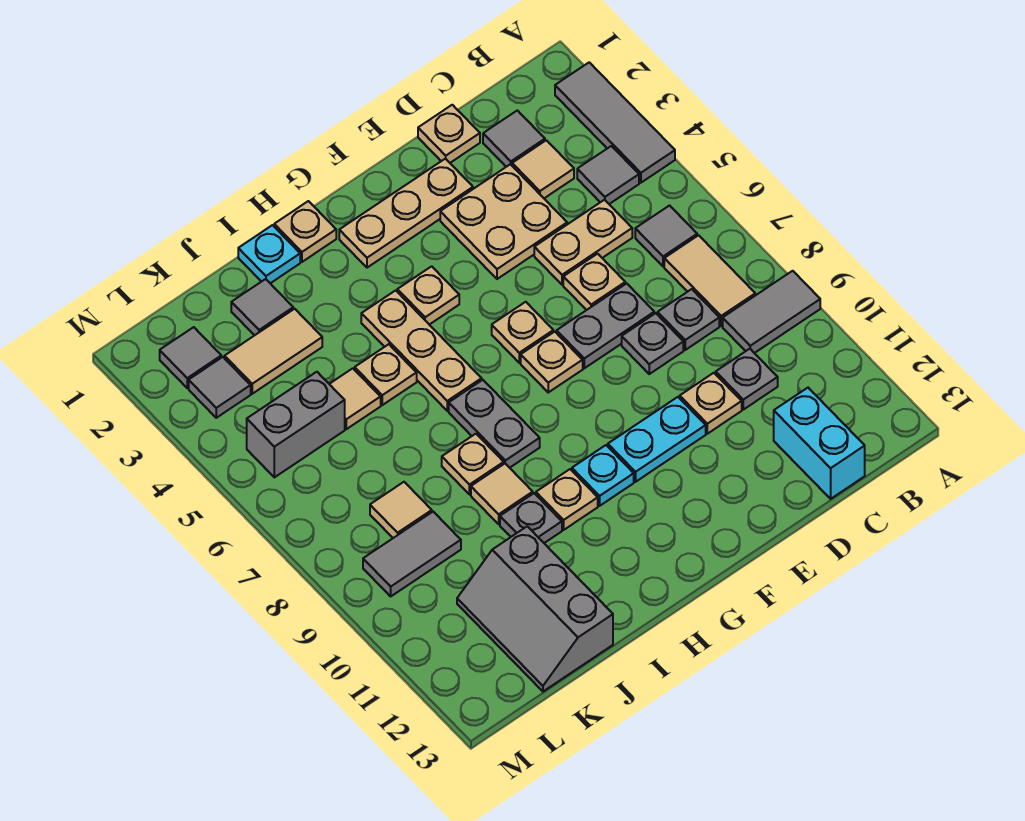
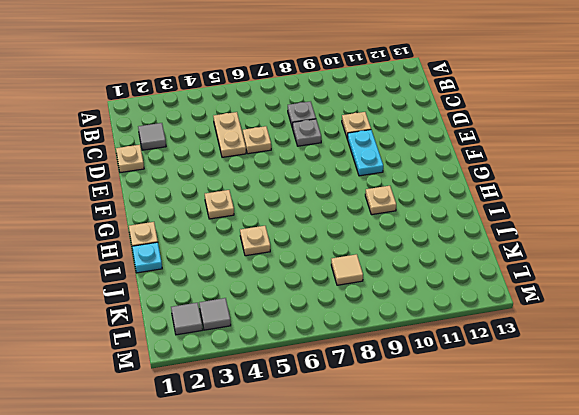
none -> grey 1x3 tile [555,62,675,183]
none -> grey 1x2 tile [723,271,820,353]
none -> grey 1x1 tile [577,146,639,204]
none -> grey 1x1 tile [635,206,697,266]

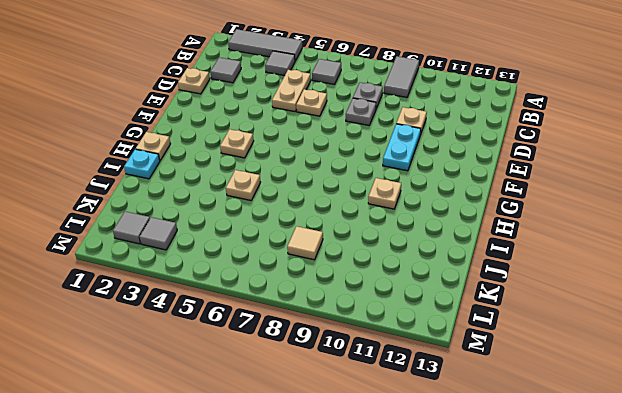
none -> tan 1x2 tile [664,235,755,326]
none -> tan 1x1 tile [512,140,574,198]
none -> grey 1x1 plate [716,349,778,410]
none -> cyan 1x2 brick [774,388,865,499]

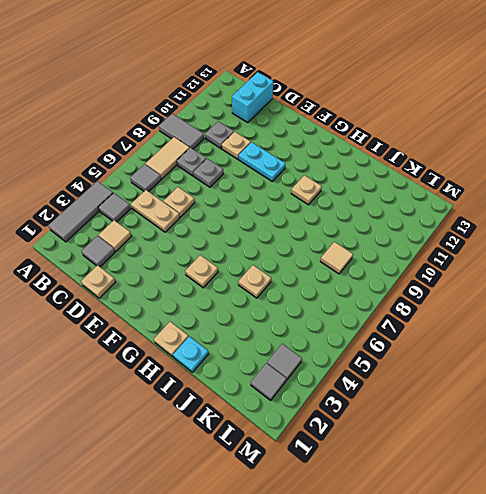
none -> tan 2x2 plate [440,164,567,279]
none -> grey 1x2 plate [557,283,654,368]
none -> tan 1x3 plate [339,159,473,268]
none -> tan 1x1 plate [492,302,553,363]

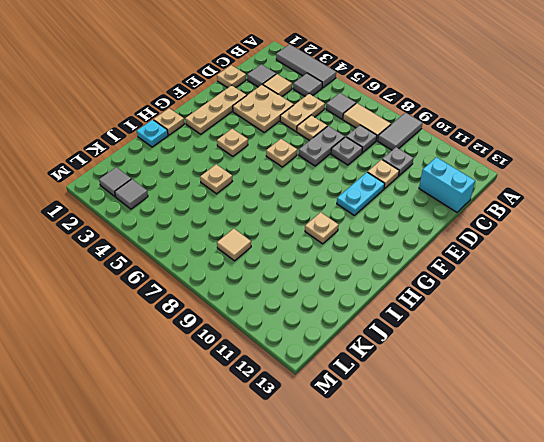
none -> tan 1x1 plate [521,332,583,392]
none -> cyan 1x1 plate [572,445,634,506]
none -> tan 1x3 plate [361,290,482,411]
none -> grey 1x2 plate [449,380,540,468]

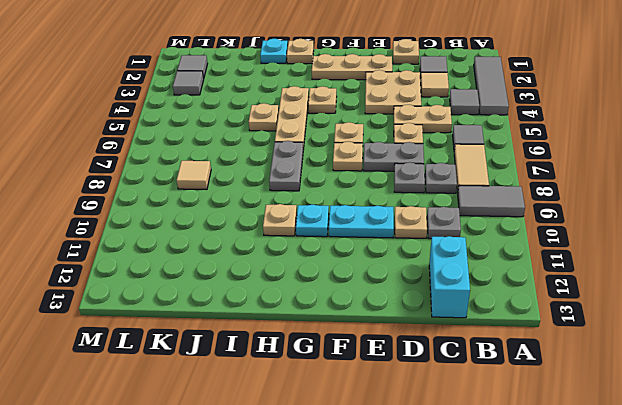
none -> tan 1x1 plate [442,434,504,495]
none -> tan 1x1 tile [471,464,533,524]
none -> grey 1x1 plate [500,493,562,543]
none -> grey 1x1 tile [231,279,293,335]

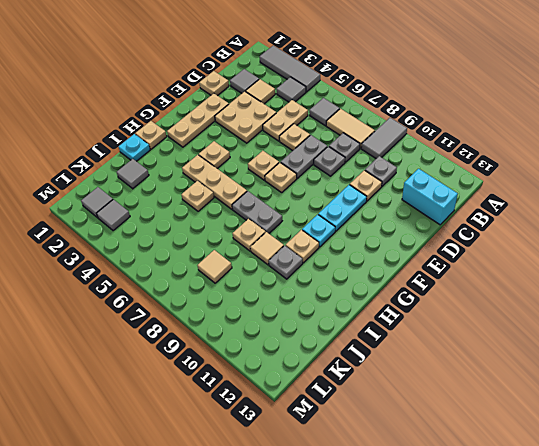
none -> tan 1x2 tile [225,309,322,394]
none -> tan 1x1 tile [330,368,381,429]
none -> grey 2x3 slope [457,526,613,691]
none -> grey 1x2 brick [247,372,345,477]

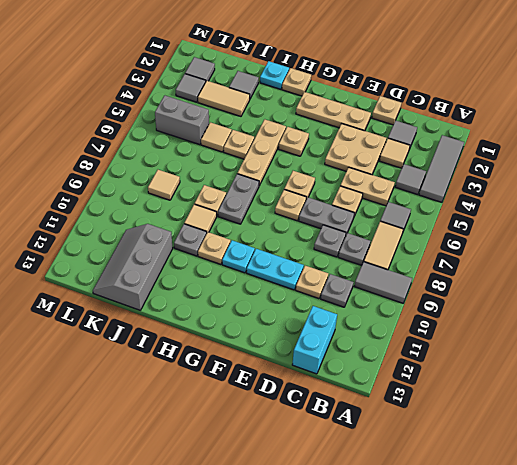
none -> grey 1x2 tile [363,512,461,596]

